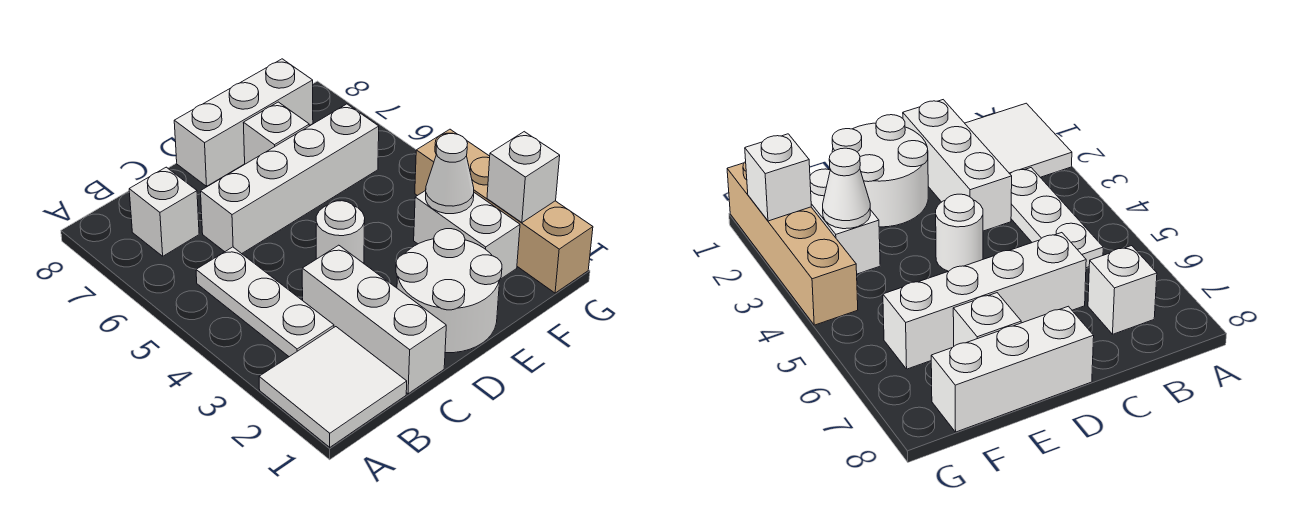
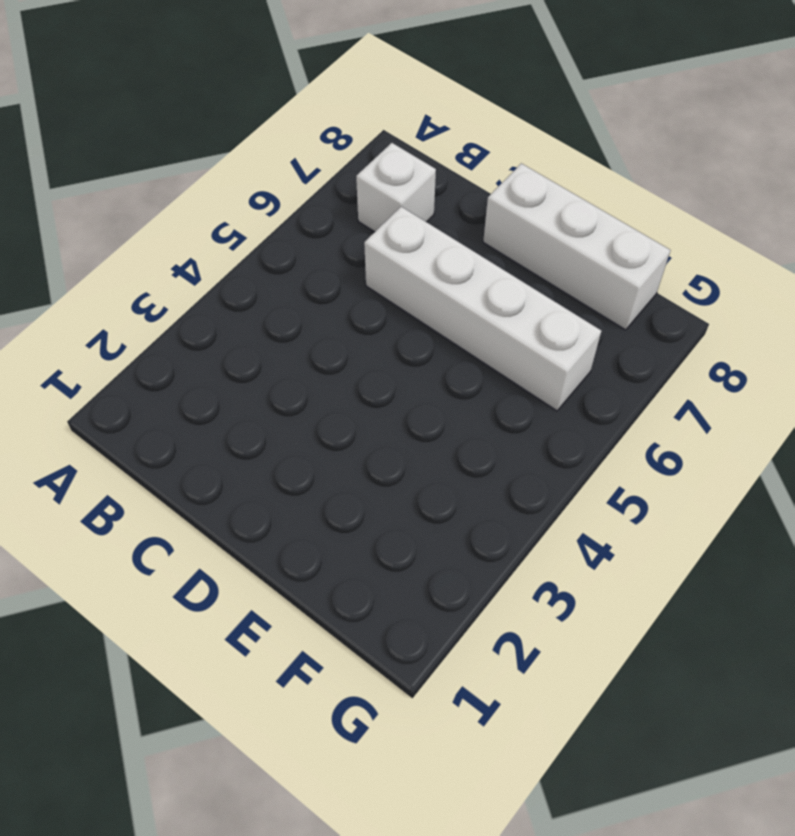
none -> white 2x2 tile [259,327,407,447]
none -> white 1x3 plate [196,247,334,357]
none -> white 1x3 brick [302,245,446,394]

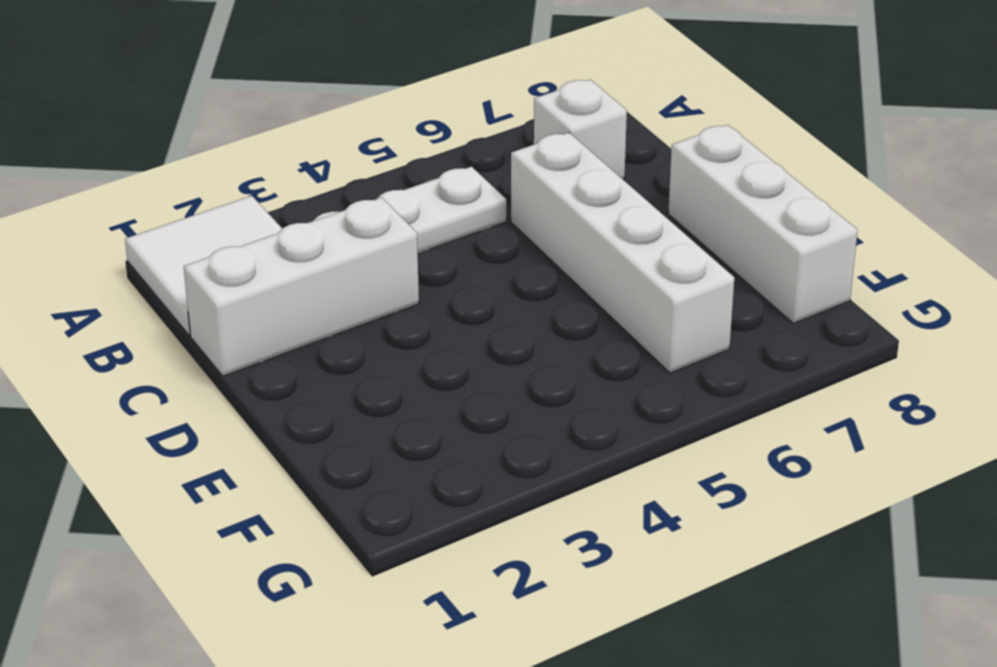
none -> white 2x2 round brick [396,229,502,353]
none -> white 1x1 round brick [316,201,365,263]
none -> white 1x1 brick [243,102,309,164]

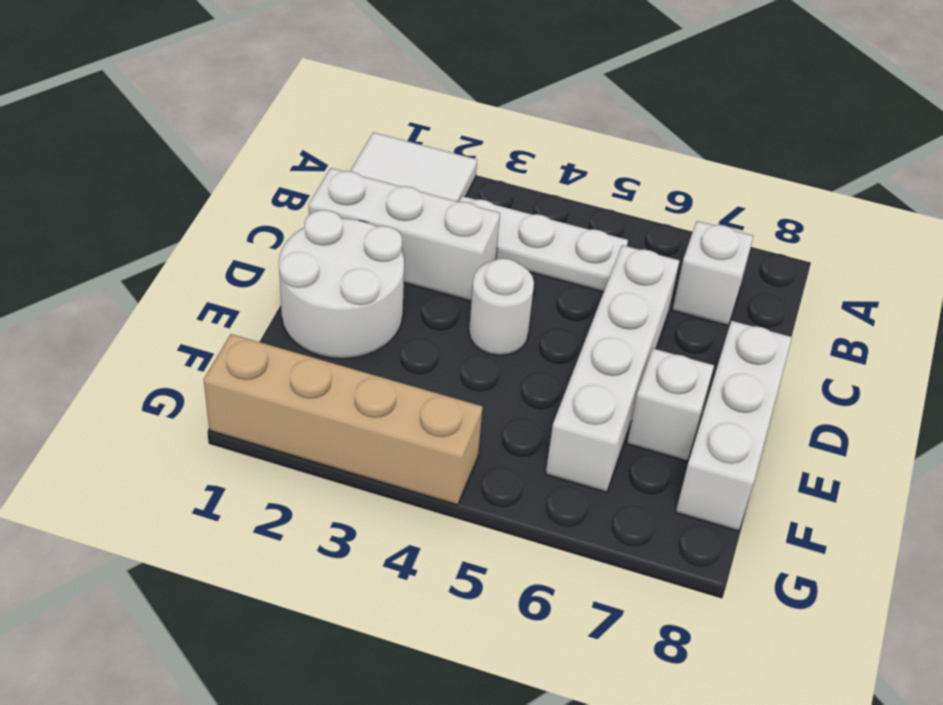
none -> white 1x2 brick [414,191,520,279]
none -> white 1x1 cone [426,134,474,214]
none -> white 1x1 brick [487,132,560,223]

